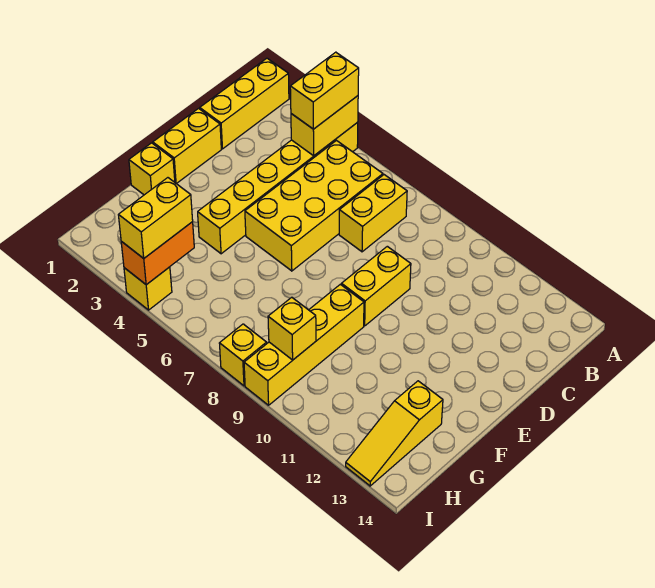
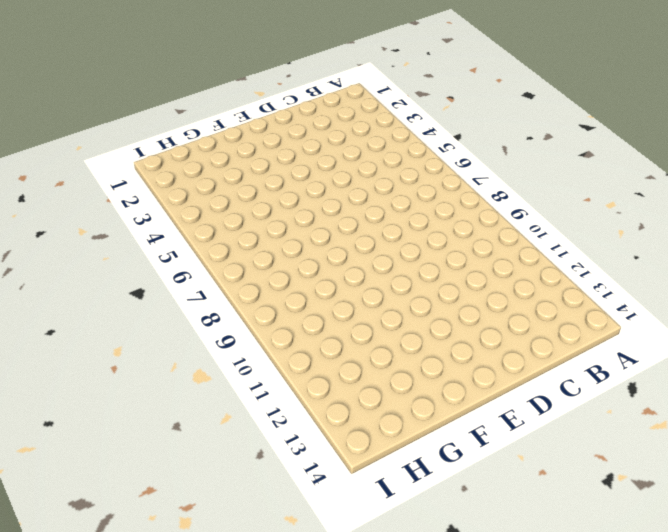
none -> yellow 1x3 brick [200,58,289,149]
none -> yellow 1x6 brick [198,123,358,254]
none -> yellow 2x4 brick [245,141,383,271]

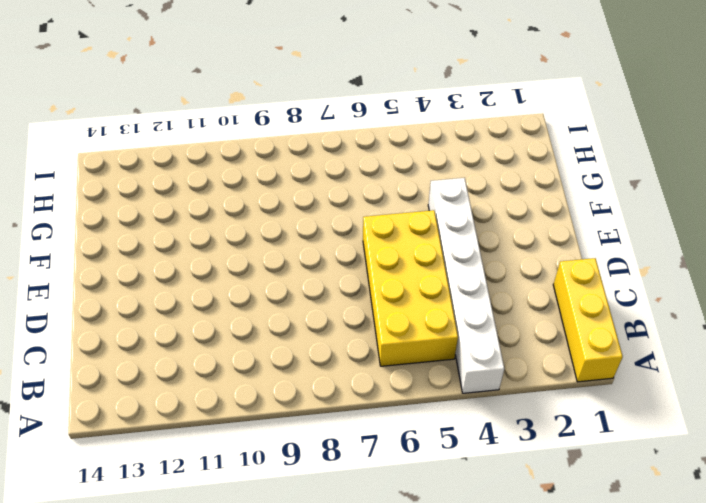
white 1x6 brick [428,178,504,393] -> yellow 1x6 brick [198,123,358,254]
none -> yellow 1x2 brick [339,175,407,252]
none -> yellow 1x2 brick [153,108,221,184]
none -> yellow 1x2 brick [341,246,411,326]

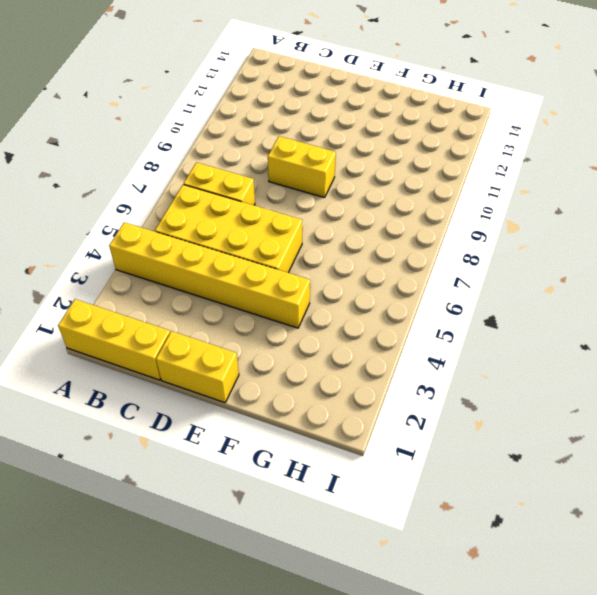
none -> yellow 1x1 brick [129,143,175,195]
none -> yellow 1x4 brick [244,284,364,405]
none -> yellow 1x3 slope [346,381,443,486]

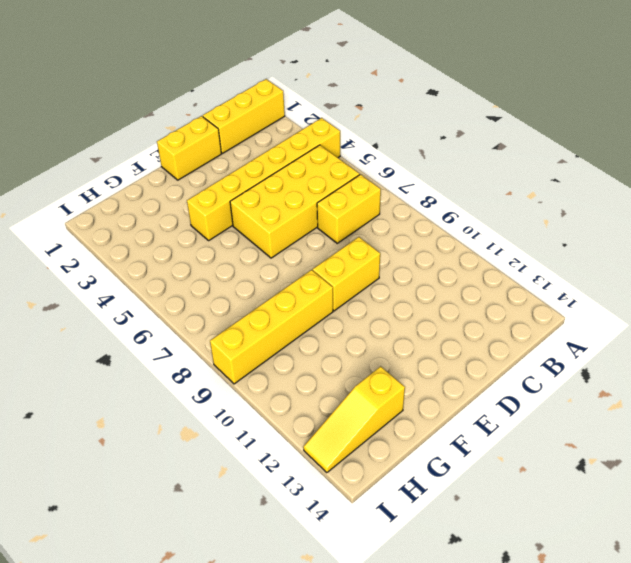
none -> yellow 1x1 brick [129,143,175,195]
none -> yellow 1x1 brick [124,267,172,310]
none -> yellow 1x1 brick [219,324,267,386]

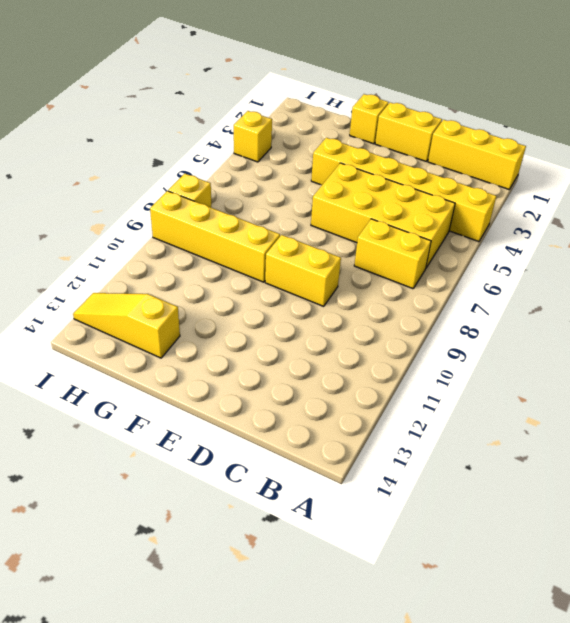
none -> yellow 1x2 brick [291,96,358,156]
none -> orange 1x2 brick [121,222,194,285]
none -> yellow 1x1 brick [268,297,316,360]

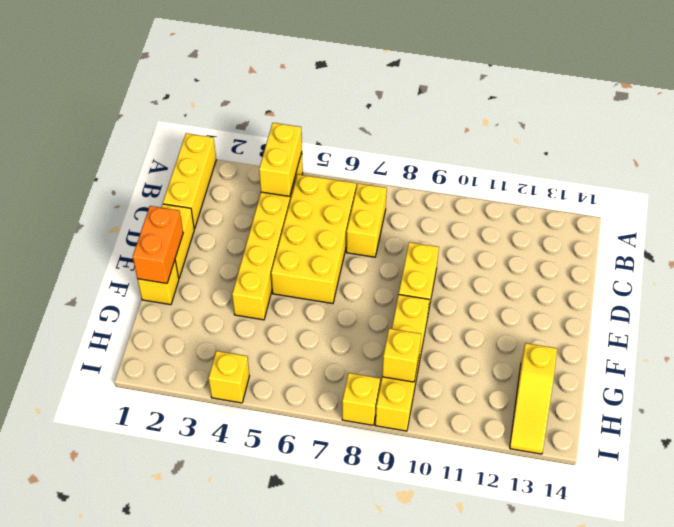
orange 1x2 brick [133,206,183,283] -> orange 1x2 brick moved to [121,222,194,285]
none -> yellow 1x2 brick [290,52,359,129]
none -> yellow 1x2 brick [119,178,193,258]

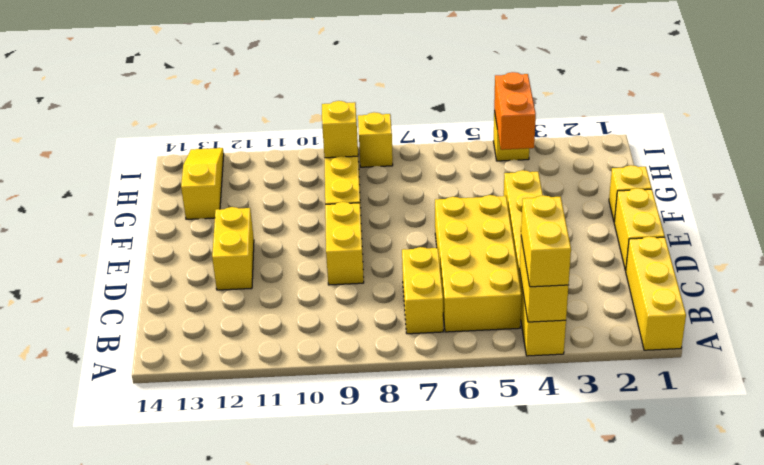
yellow 1x2 brick [212,207,254,290] -> yellow 1x2 brick moved to [119,178,193,258]

